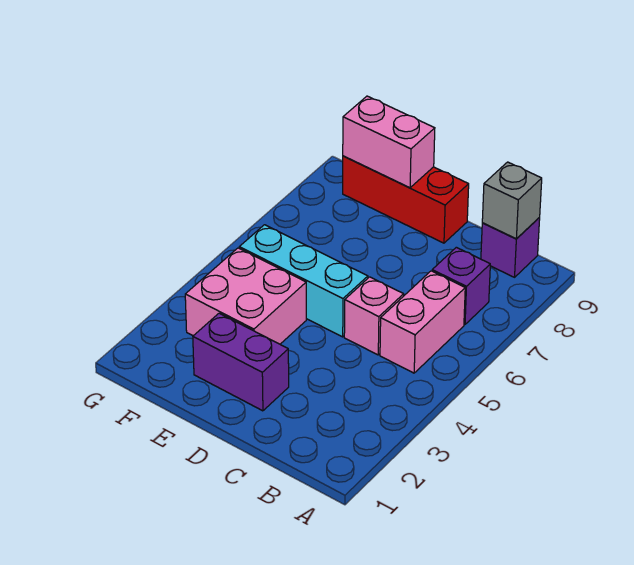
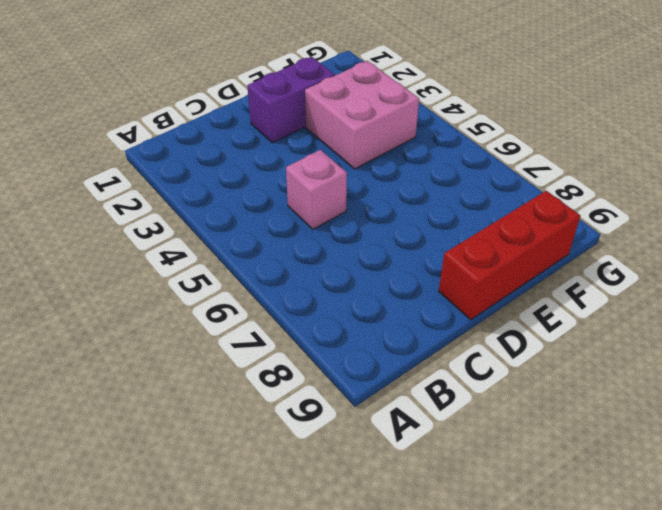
none -> pink 1x2 brick [380,271,465,373]
none -> purple 1x1 brick [432,247,490,325]

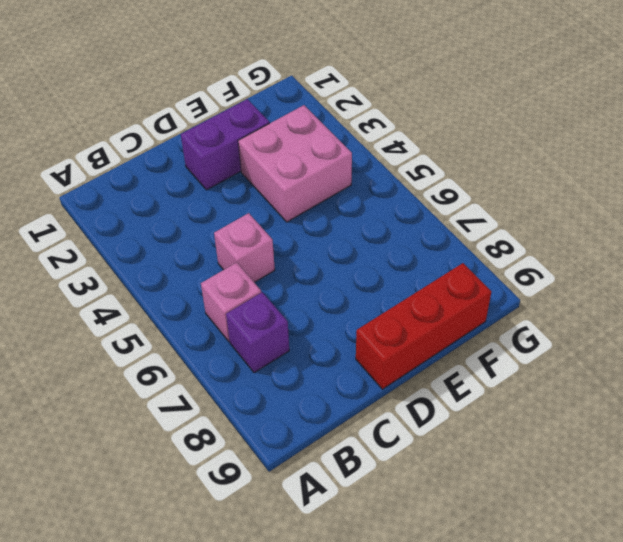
pink 1x1 brick [201,262,261,341] -> pink 1x2 brick [380,271,465,373]
none -> purple 1x1 brick [481,218,540,277]
none -> cyan 1x3 brick [239,225,368,337]

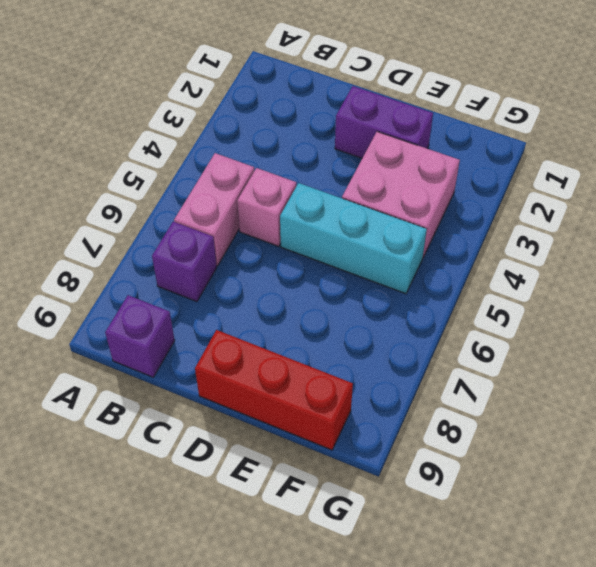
none -> grey 1x1 brick [482,162,542,239]
none -> pink 1x2 brick [343,96,435,188]

